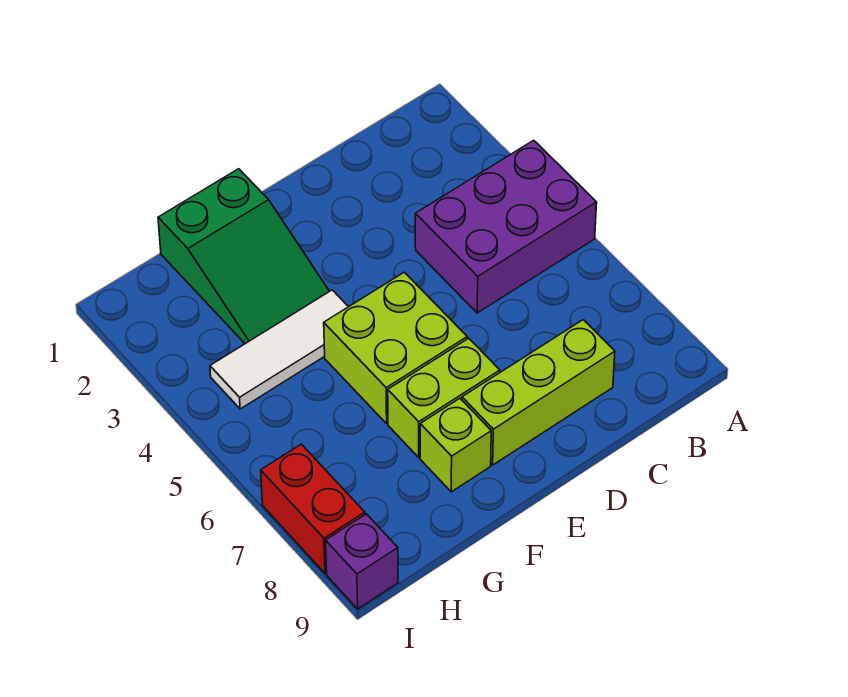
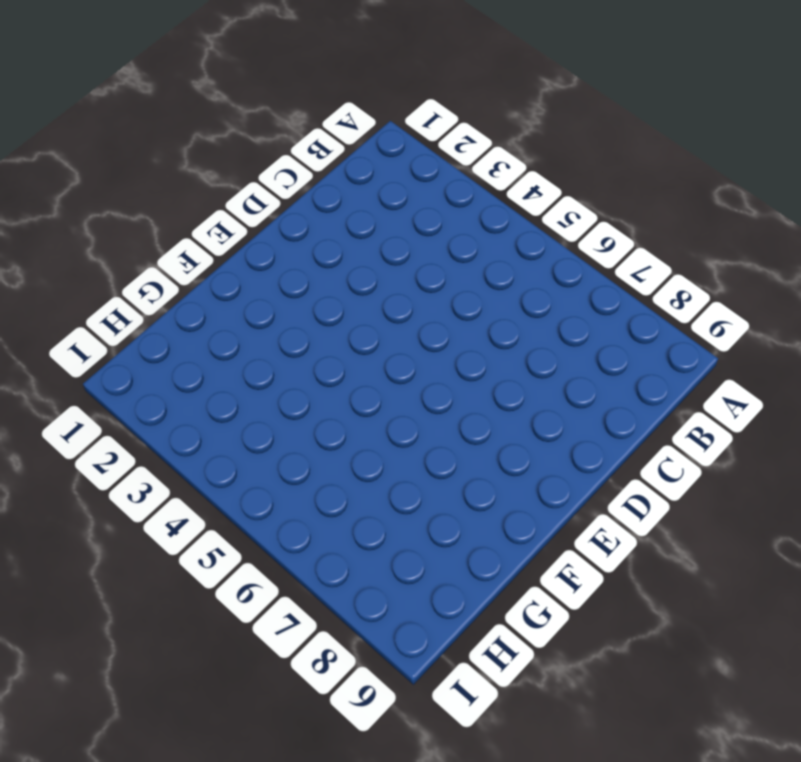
none -> purple 2x3 brick [415,140,597,313]
none -> lime 1x3 brick [462,320,615,465]

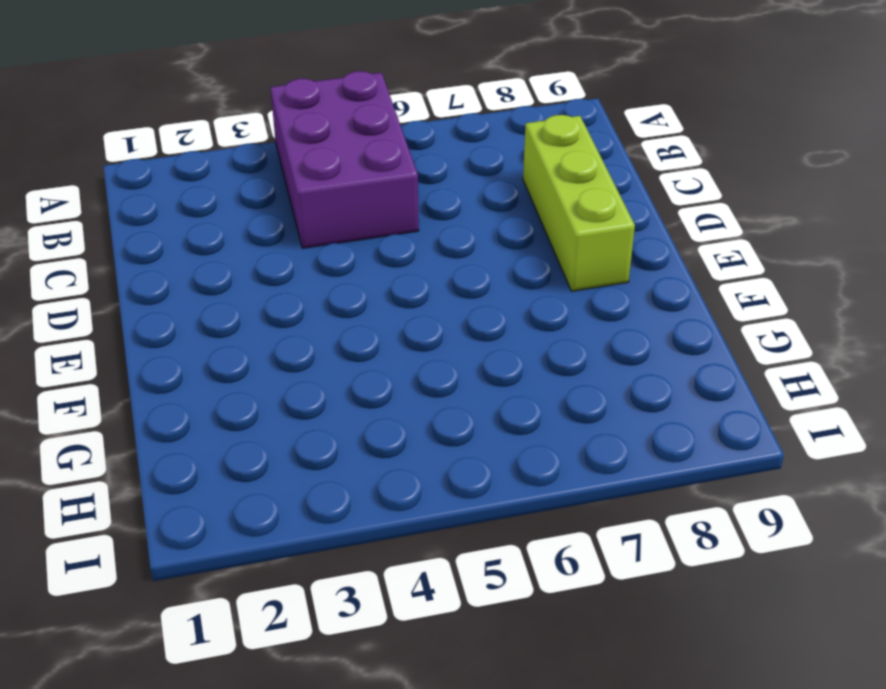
none -> lime 2x2 brick [324,272,467,423]
none -> lime 1x2 brick [388,338,500,457]

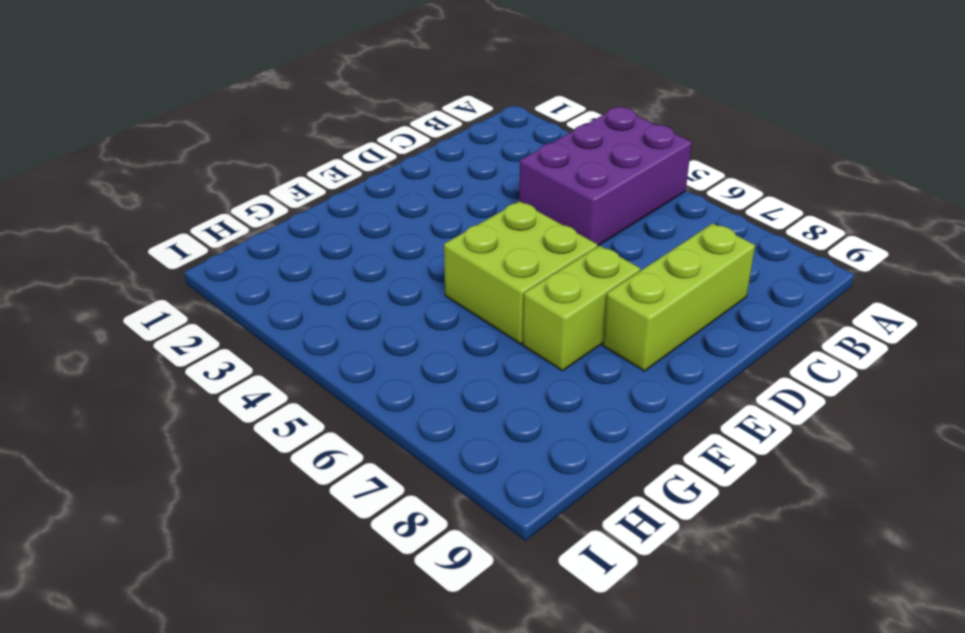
none -> green 2x3 slope [158,169,329,344]
none -> white 1x3 tile [210,290,348,409]

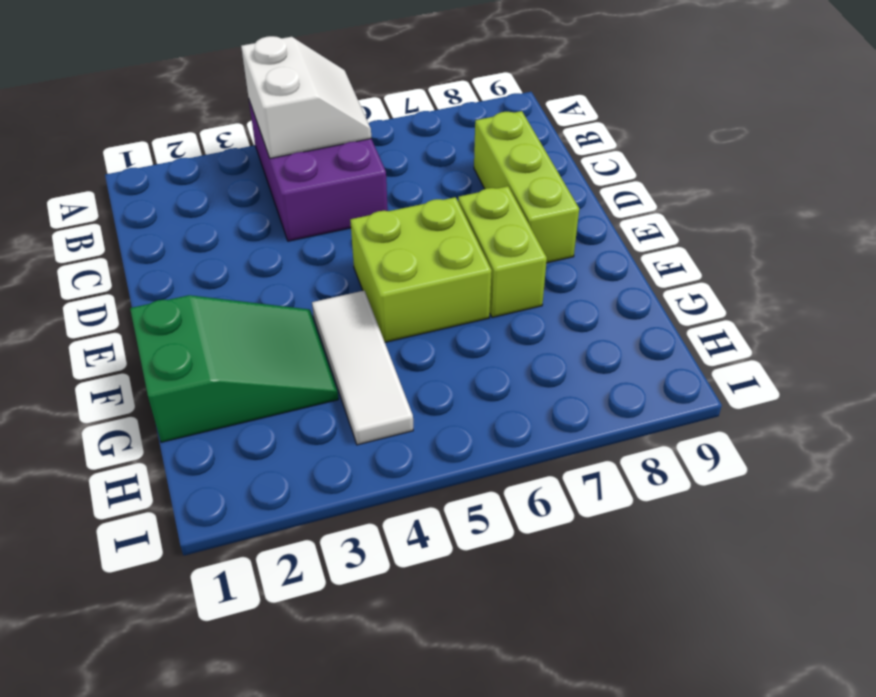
white 2x2 slope [241,36,371,158] -> none
none -> lime 1x1 brick [420,398,491,492]
none -> red 1x2 brick [261,444,365,573]

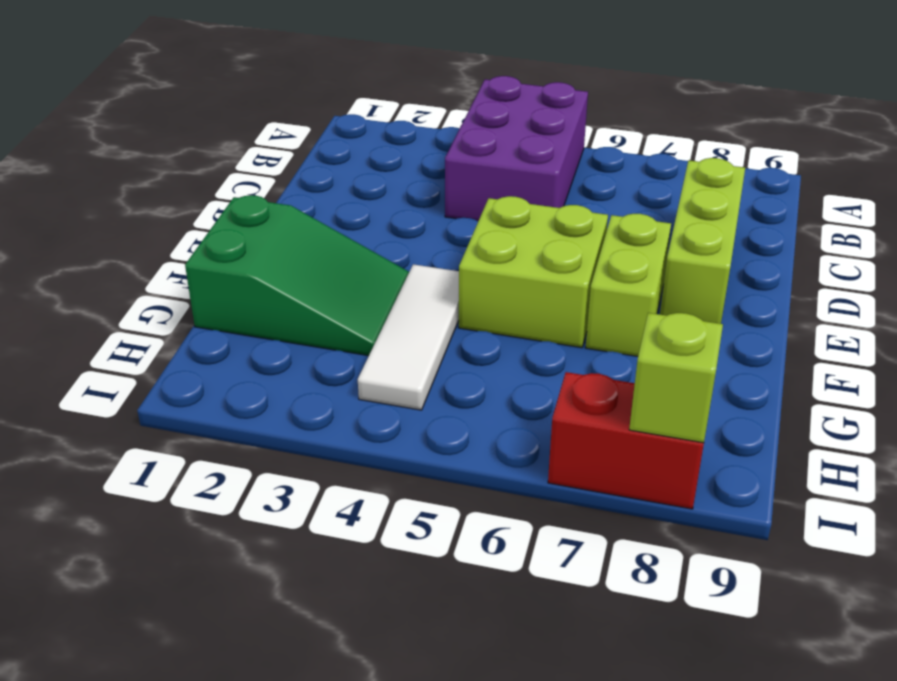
lime 1x1 brick [629,313,723,443] -> lime 1x1 brick moved to [420,398,491,492]
none -> purple 1x1 brick [326,514,398,609]

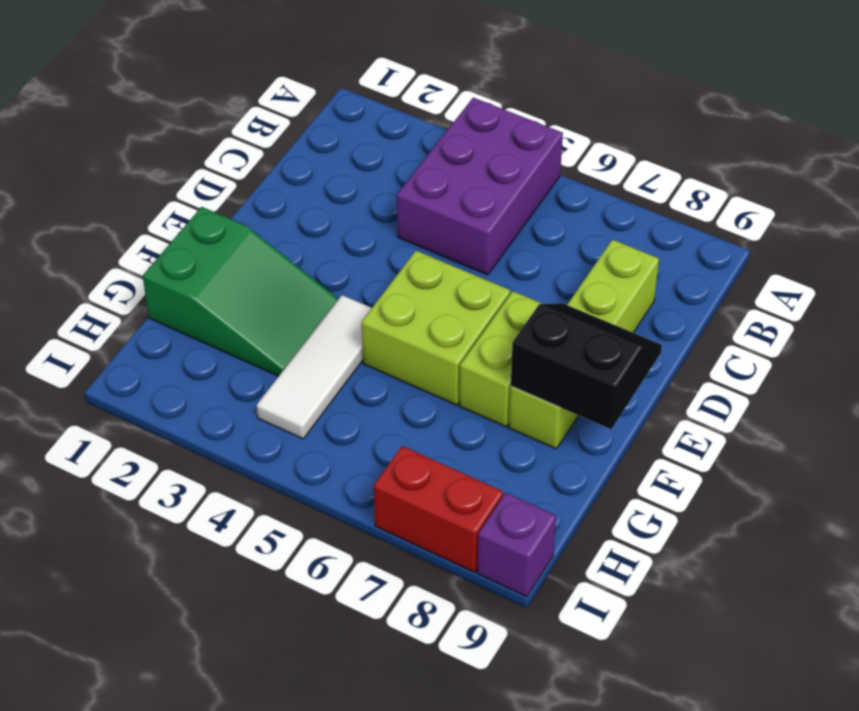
black 2x2 slope [511,303,662,429] -> none

